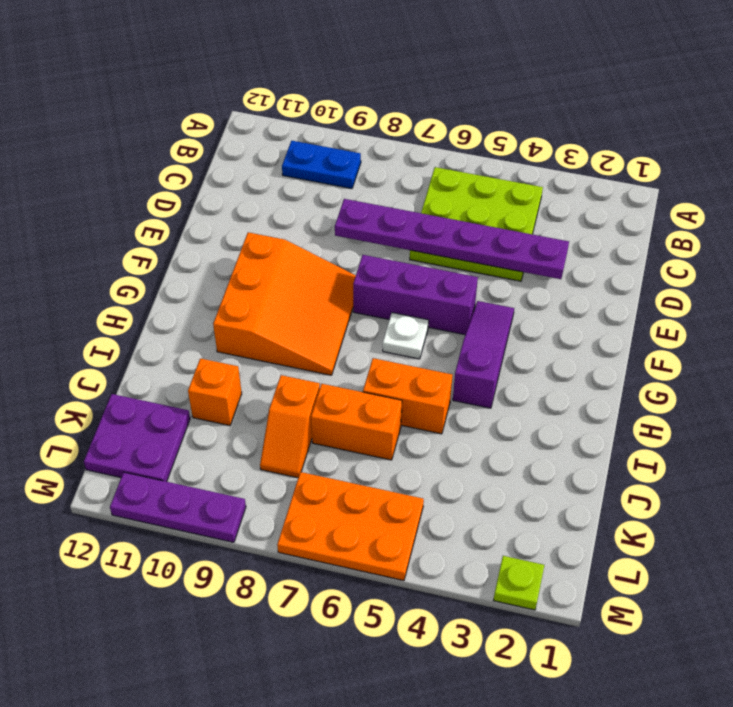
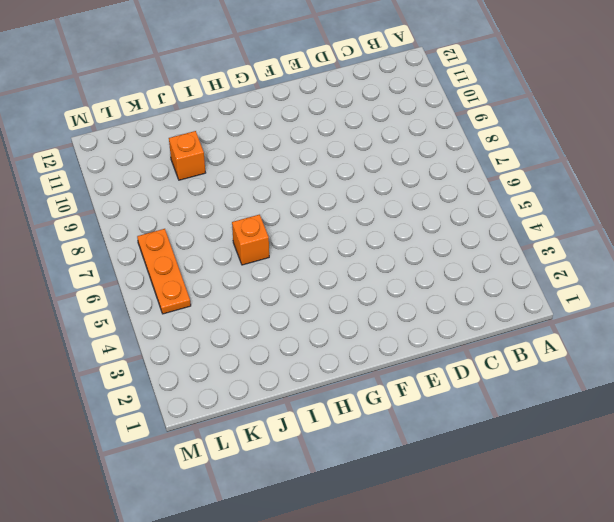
orange 1x1 brick [232,215,269,265] -> orange 1x2 brick [363,358,452,434]
orange 1x3 plate [137,229,191,314] -> orange 2x3 plate [277,472,424,581]
none -> lime 3x3 plate [410,167,543,281]
none -> blue 1x2 plate [282,141,361,189]
none -> purple 1x3 slope [453,301,514,408]

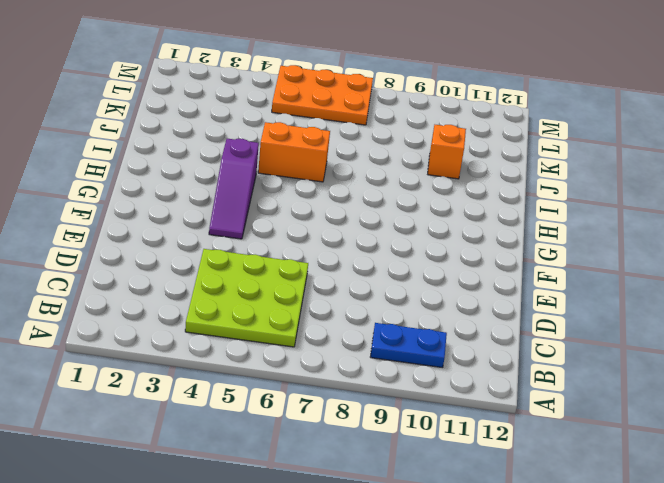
none -> purple 1x3 brick [353,255,478,335]
none -> orange 3x3 slope [213,232,356,375]
none -> white 1x1 plate [383,313,429,359]

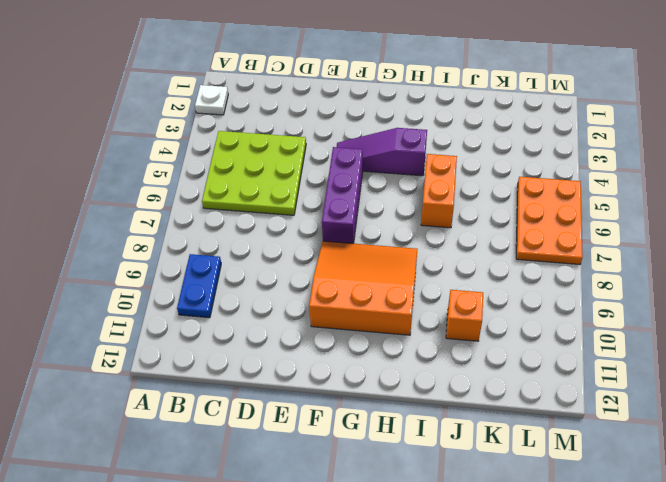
white 1x1 plate [195,85,228,115] -> white 1x1 plate moved to [383,313,429,359]
none -> orange 1x2 brick [311,384,402,460]
none -> orange 1x2 slope [260,375,320,478]
none -> purple 2x2 plate [84,394,190,482]

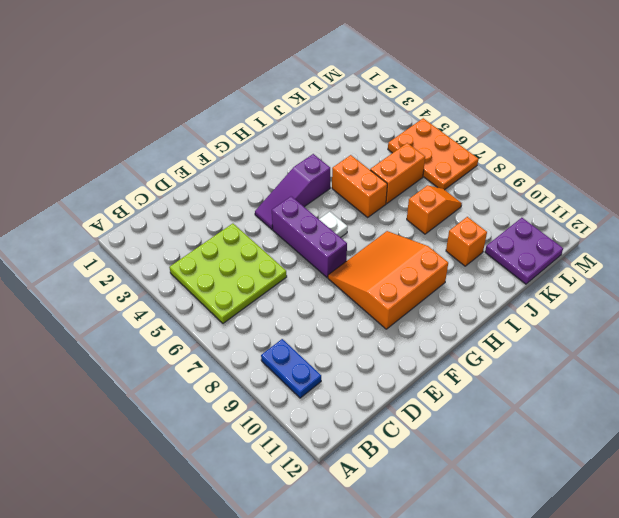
orange 1x2 brick [370,143,425,203] -> orange 1x2 brick turned to [311,384,402,460]
none -> lime 1x1 plate [494,556,544,610]
none -> purple 1x3 plate [110,472,246,542]
none -> purple 1x6 plate [335,199,569,279]

